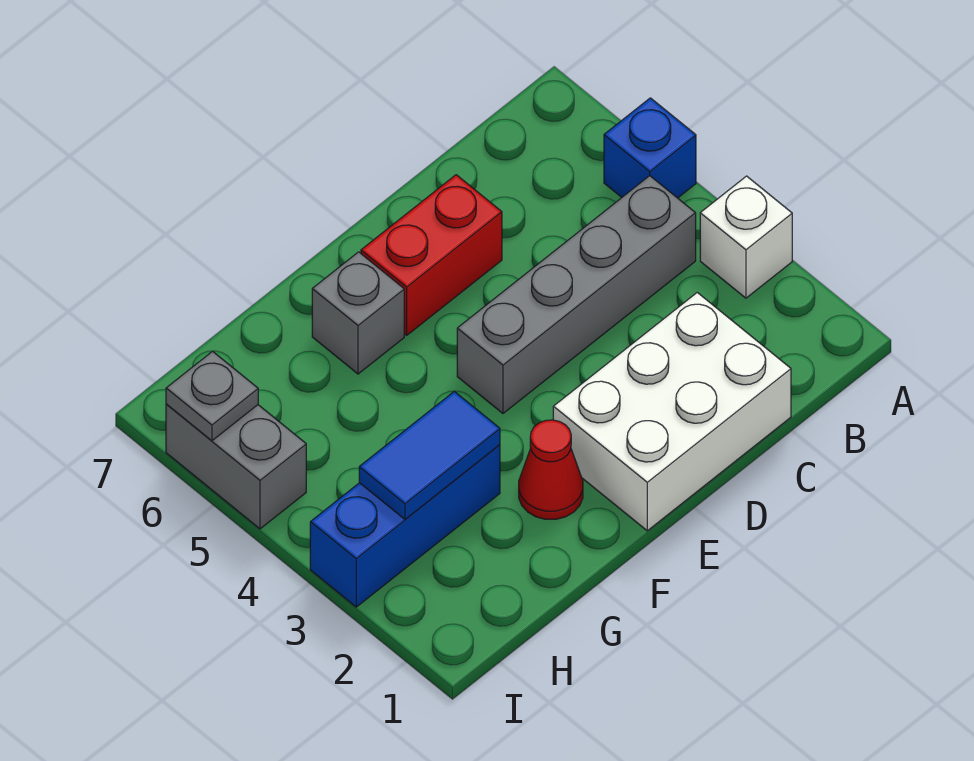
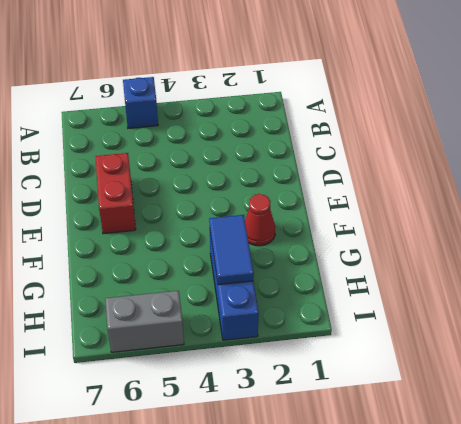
none -> white 1x1 brick [700,176,792,298]
none -> grey 1x4 brick [457,176,696,413]

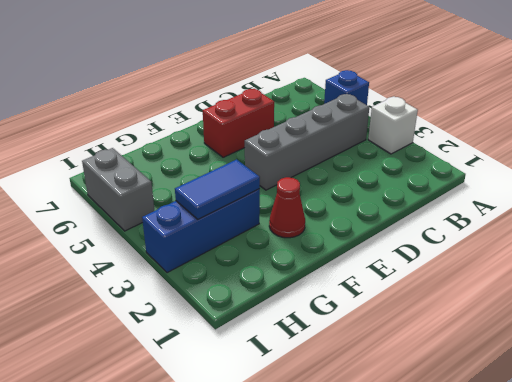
none -> white 2x3 brick [553,293,791,531]
none -> grey 1x1 brick [312,252,404,374]

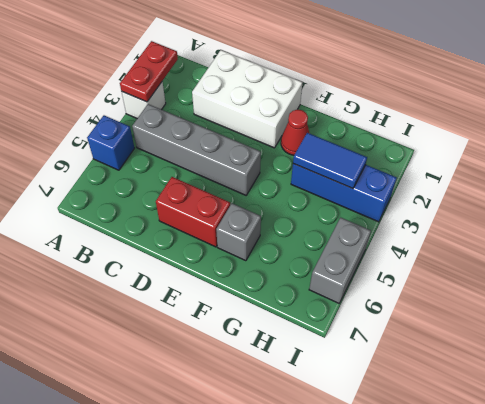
red 1x2 plate [120,41,178,102] -> none
none -> grey 1x1 plate [166,351,258,441]

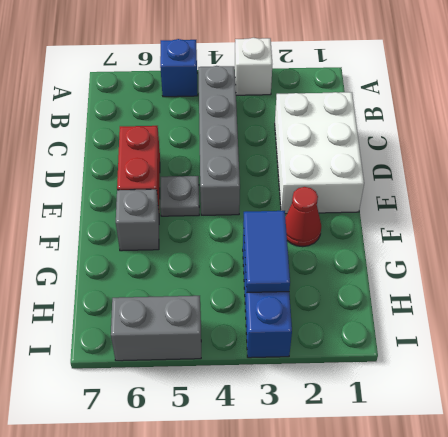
grey 1x1 plate [160,176,199,216] -> grey 1x1 plate moved to [166,351,258,441]

